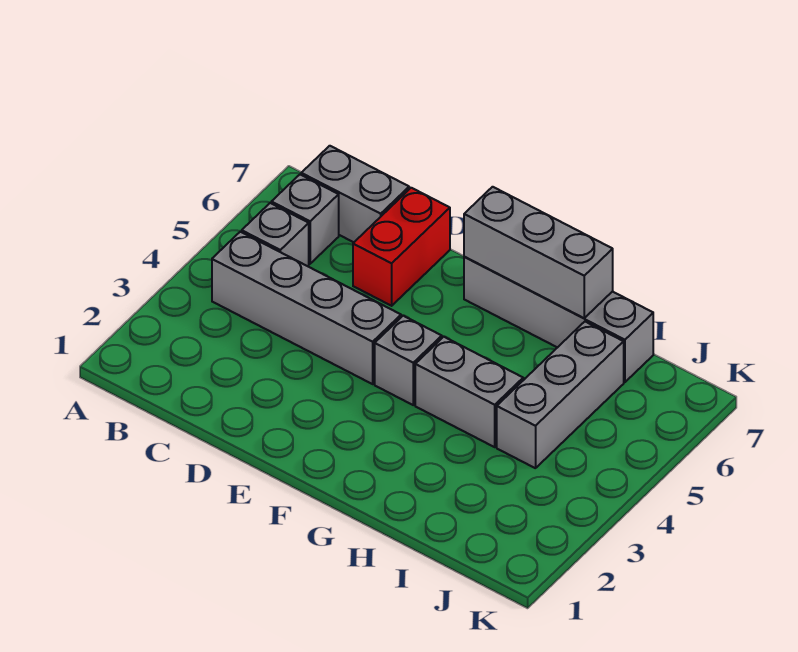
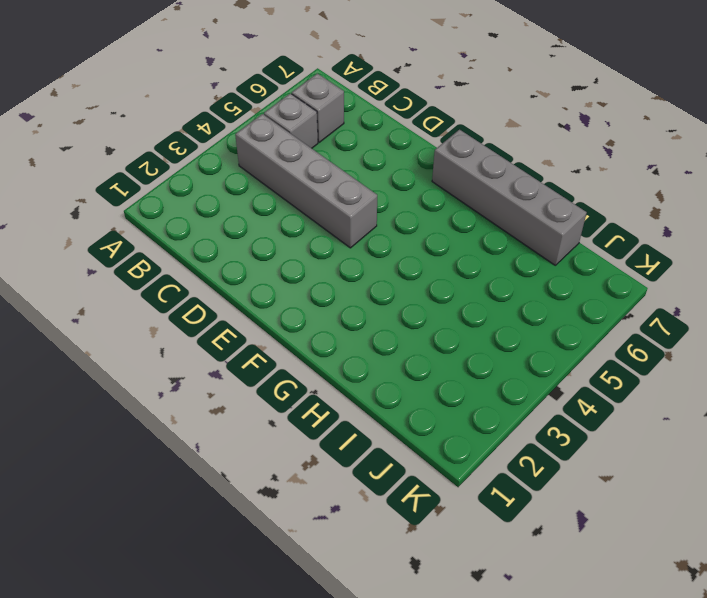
none -> grey 1x2 brick [301,146,409,242]
none -> red 1x2 brick [353,188,450,306]

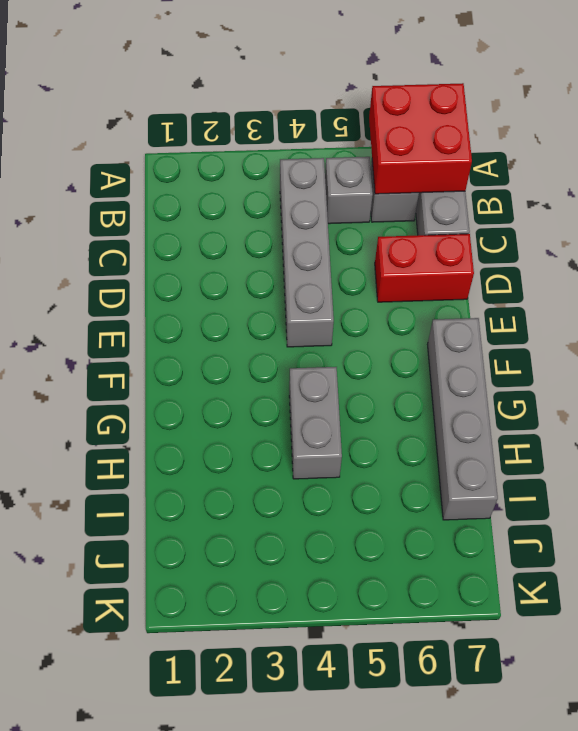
red 2x2 brick [369,83,472,194] -> none
none -> grey 1x1 brick [375,316,442,405]
none -> grey 1x3 brick [497,322,624,468]

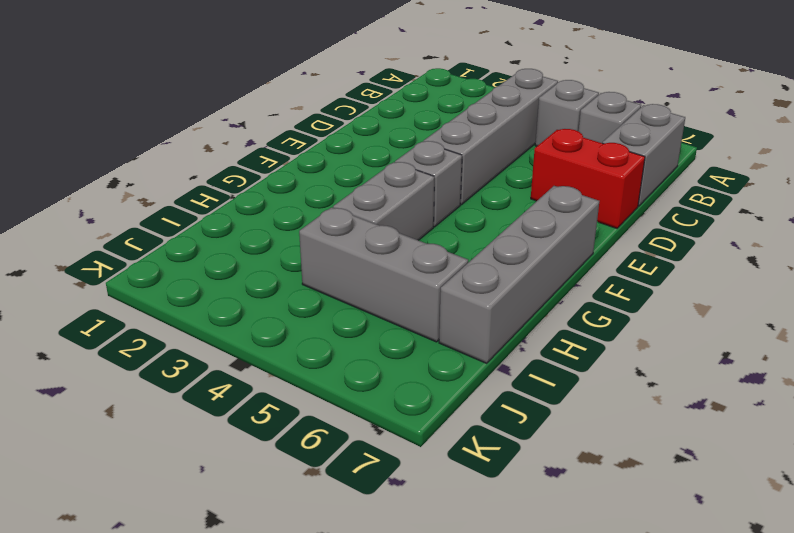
none -> grey 1x3 brick [464,187,613,318]

